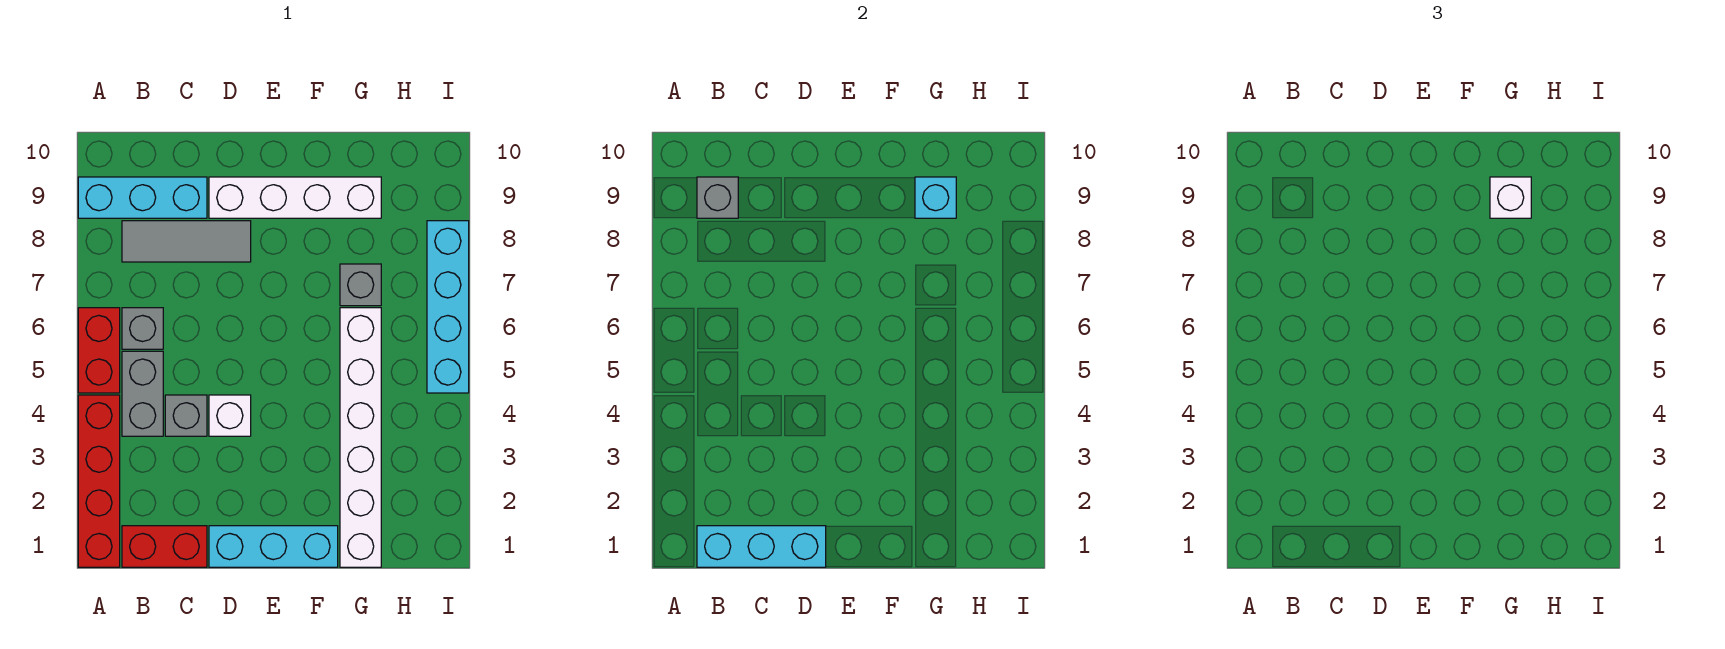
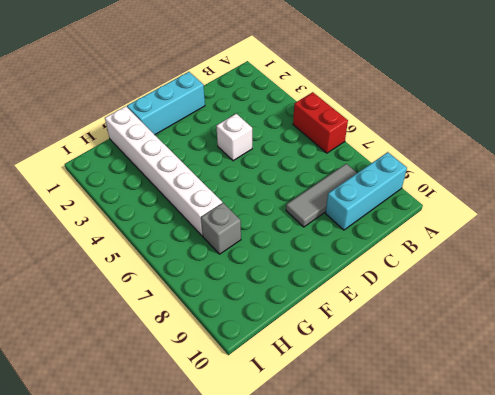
none -> red 1x4 brick [78,395,120,567]
none -> red 1x2 brick [122,526,207,567]
none -> grey 1x2 brick [122,351,163,436]

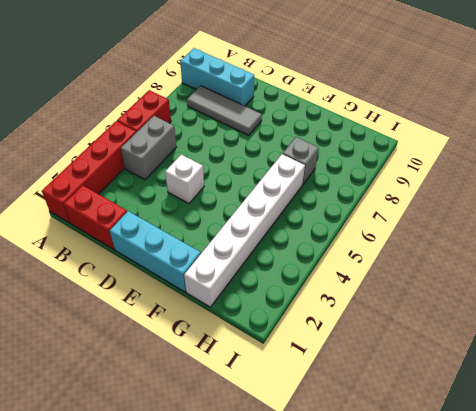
none -> grey 1x1 brick [122,308,163,349]
none -> grey 1x1 brick [165,395,207,436]
none -> white 1x4 brick [209,177,381,218]

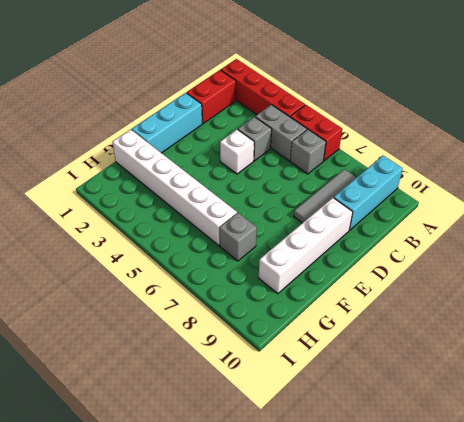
none -> cyan 1x4 brick [427,221,469,393]
none -> cyan 1x3 brick [697,526,826,567]
none -> grey 1x1 brick [697,177,738,218]

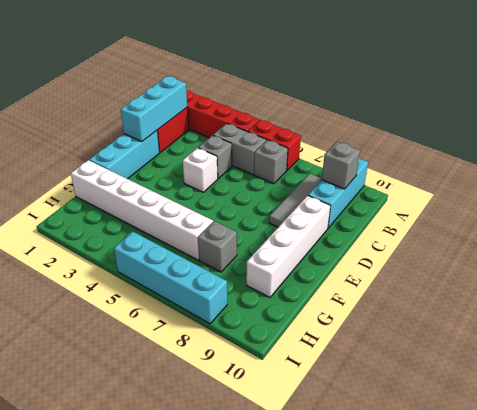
none -> cyan 1x1 brick [915,177,956,218]
none -> white 1x1 brick [1490,177,1531,218]

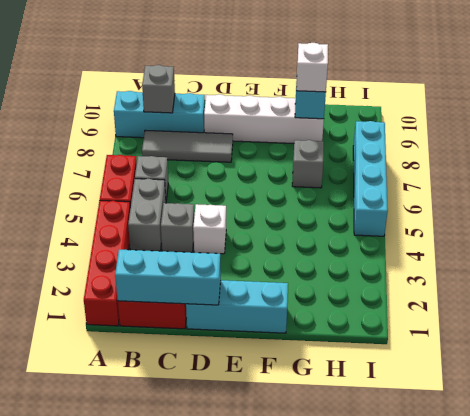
none -> white 1x6 brick [340,308,381,567]

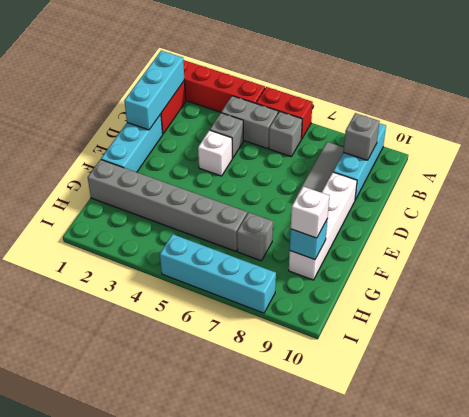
grey 1x6 brick [88,160,247,251] -> white 1x6 brick [340,308,381,567]

